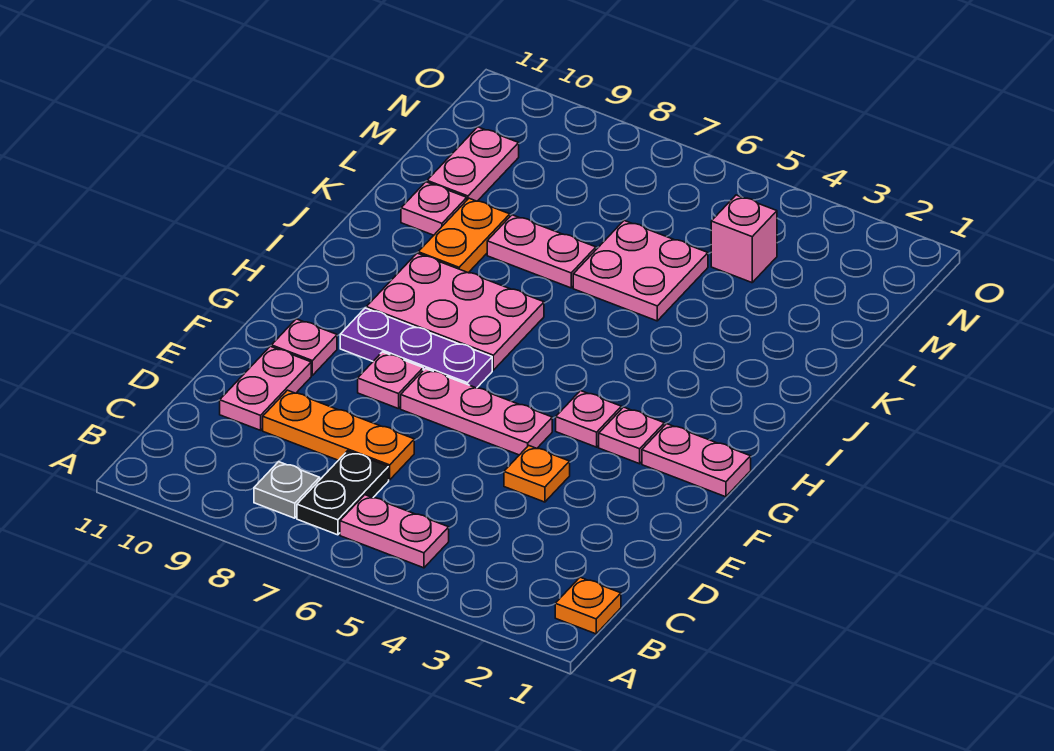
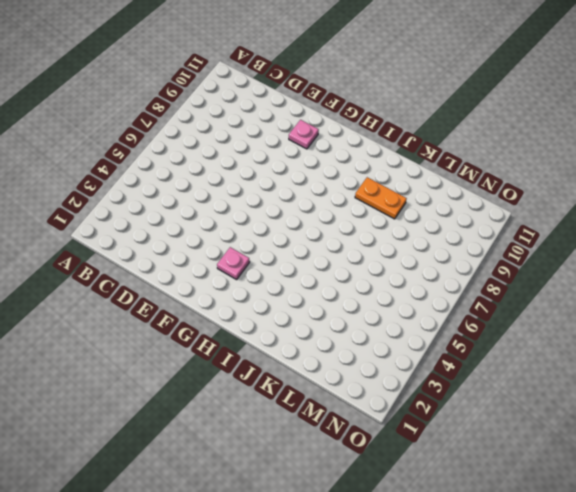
none -> orange 1x1 plate [555,577,621,634]
none -> pink 1x2 plate [340,495,449,568]
none -> black 1x2 plate [297,451,389,535]

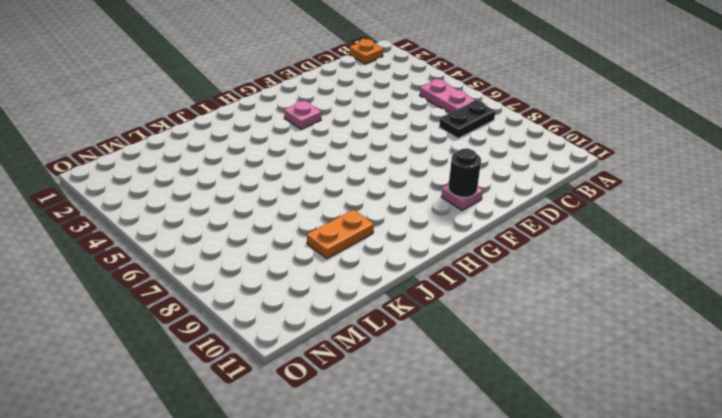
black 1x1 round brick [448,149,481,197] -> none
none -> grey 1x1 plate [254,462,320,518]
none -> orange 1x3 plate [263,390,414,480]
none -> pink 1x2 plate [220,346,311,430]

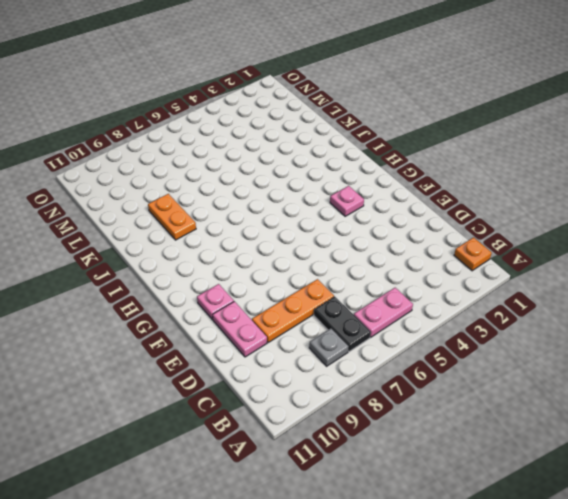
none -> orange 1x1 plate [504,445,570,502]
none -> pink 1x3 plate [401,369,552,455]
none -> pink 1x1 plate [358,352,423,409]

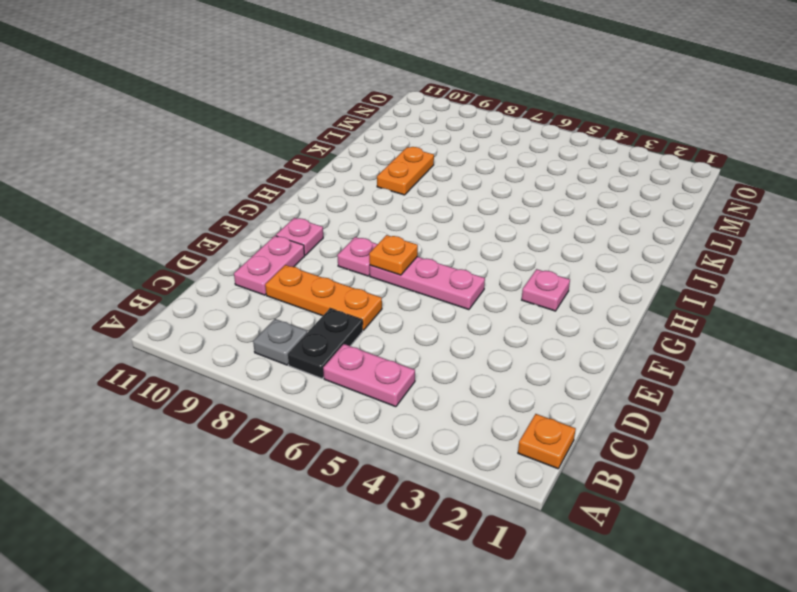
orange 1x1 plate [369,235,418,275] -> orange 1x1 plate moved to [504,445,570,502]
none -> pink 1x2 plate [642,424,751,497]
none -> pink 1x1 plate [556,391,621,447]
none -> purple 1x3 plate [340,308,492,388]

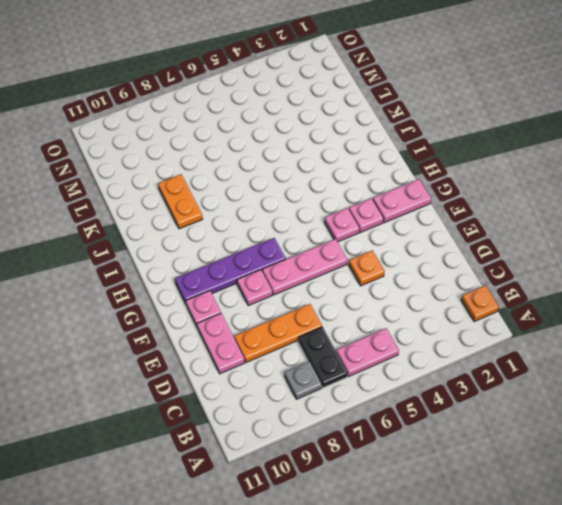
purple 1x4 plate [175,238,286,303] -> purple 1x3 plate [340,308,492,388]
none -> pink 2x3 plate [366,253,544,370]
none -> pink 2x2 plate [573,221,708,321]
none -> pink 1x2 plate [487,215,596,288]

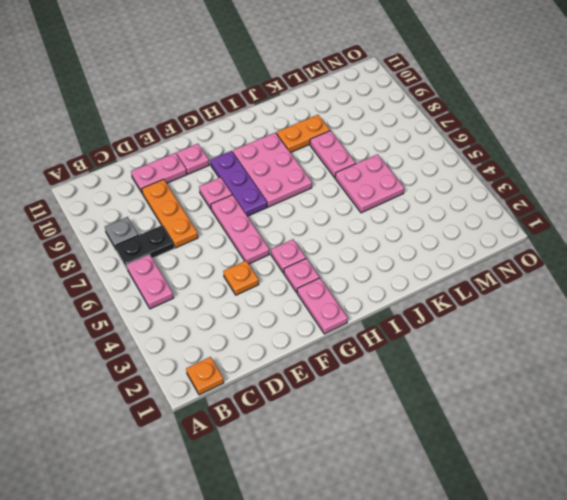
none -> pink 1x1 plate [401,182,467,235]
none -> pink 1x2 plate [427,127,519,201]
none -> pink 1x1 brick [711,195,777,283]

